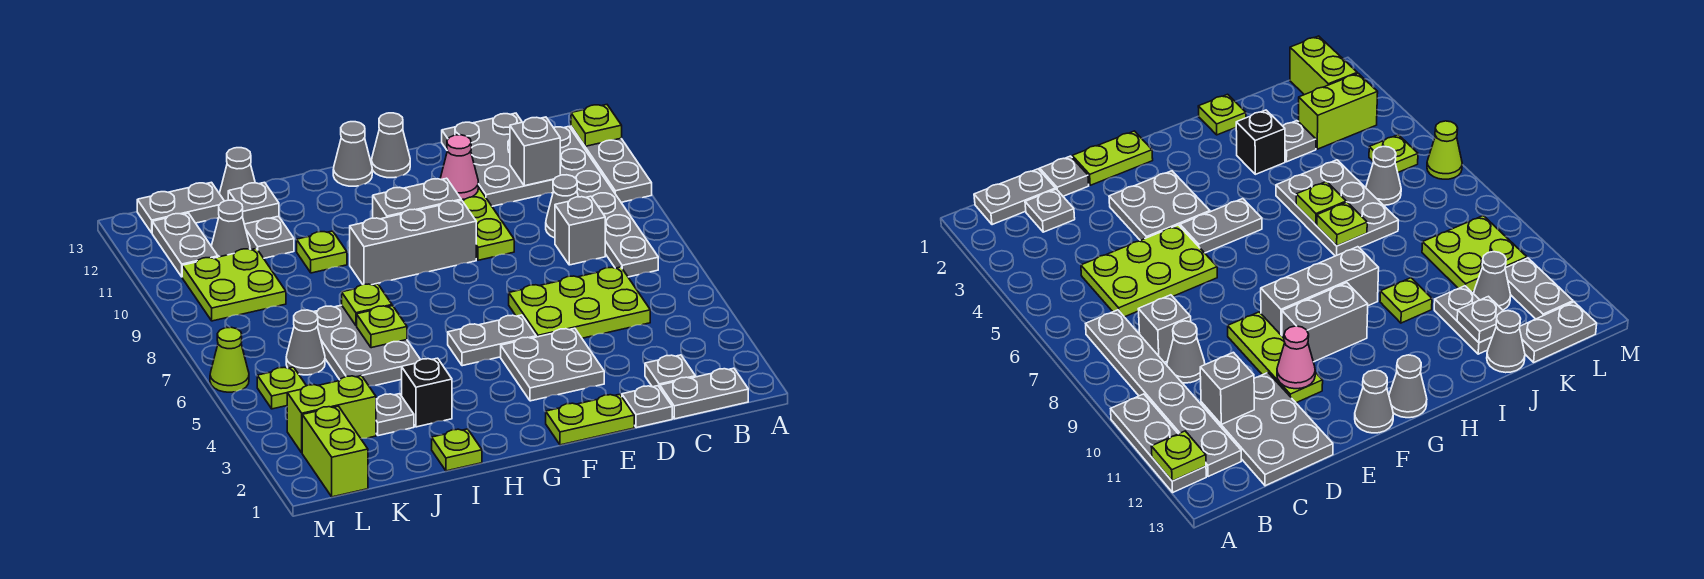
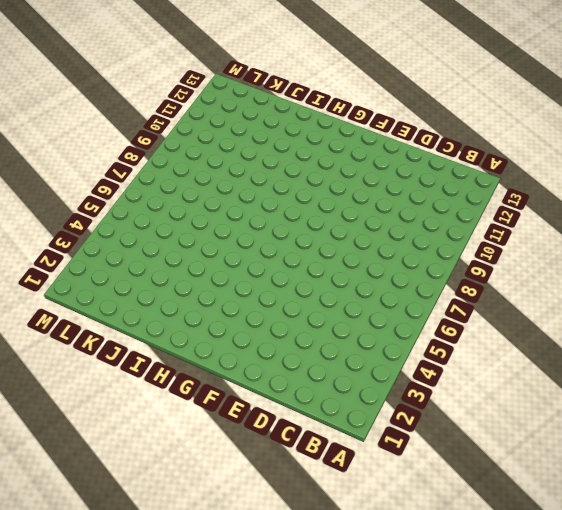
none -> grey 1x3 plate [571,126,652,202]
none -> grey 1x2 plate [660,368,748,419]
none -> grey 1x6 plate [553,127,658,277]
none -> grey 1x1 plate [645,355,695,388]

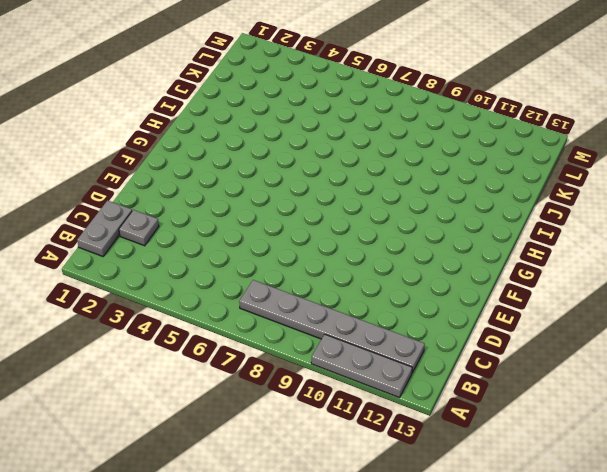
none -> lime 2x3 plate [509,267,650,338]
none -> grey 1x1 brick [555,196,605,265]
none -> grey 1x1 cone [546,175,578,238]
none -> grey 2x3 plate [442,113,554,206]

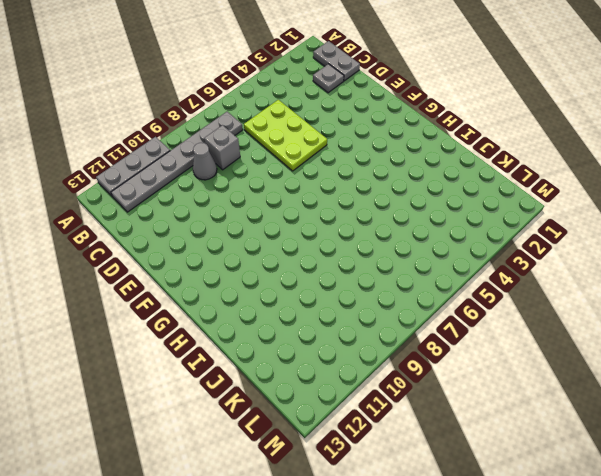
none -> grey 2x3 plate [442,113,554,206]
none -> grey 1x1 plate [622,386,672,428]
none -> lime 1x2 plate [546,394,634,445]
none -> grey 2x2 plate [501,328,604,401]

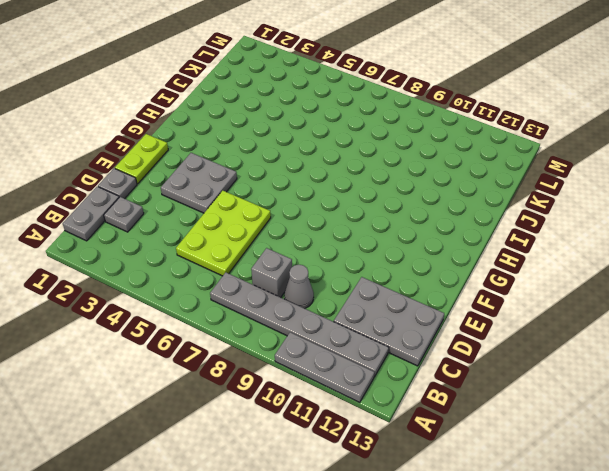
none -> lime 1x3 plate [462,187,514,260]
none -> grey 1x2 plate [448,315,536,366]
none -> grey 1x3 brick [350,200,476,285]
none -> grey 1x2 brick [373,178,461,219]

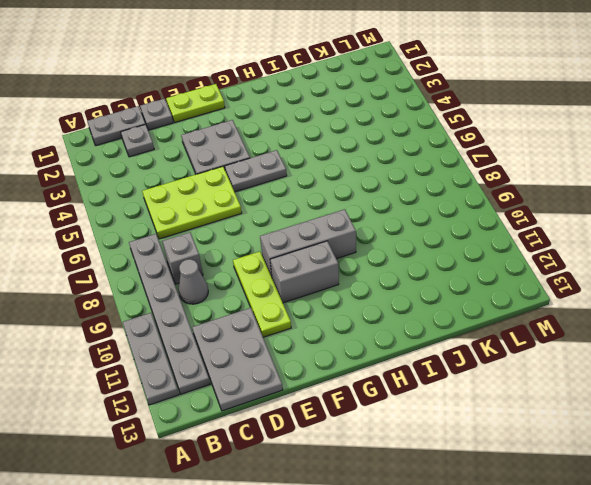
none -> grey 1x1 cone [372,113,410,178]
none -> grey 1x1 cone [333,122,372,186]
none -> lime 1x1 plate [432,429,482,471]
none -> black 1x1 brick [402,358,452,427]

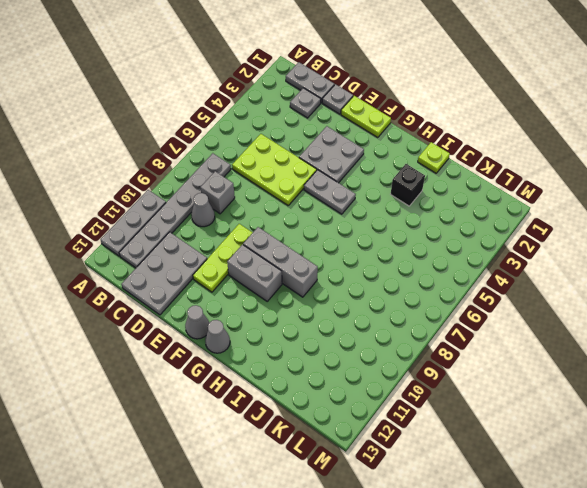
none -> grey 2x3 plate [314,305,420,386]
none -> lime 1x1 plate [297,231,347,273]
none -> grey 1x1 plate [376,394,414,436]
none -> grey 1x2 plate [244,216,294,258]

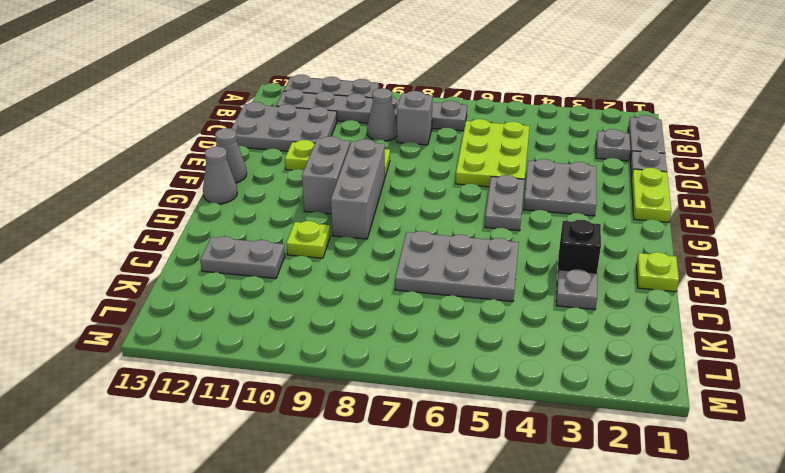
none -> grey 1x1 cone [220,148,255,201]
none -> lime 1x2 brick [287,376,376,453]
none -> grey 1x1 cone [286,310,325,375]
none -> lime 2x2 plate [182,248,286,321]

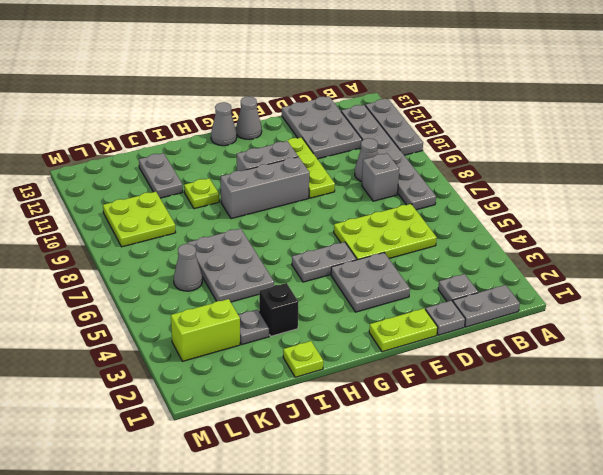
none -> grey 1x1 cone [220,148,255,201]
none -> grey 1x1 cone [211,200,250,257]
none -> grey 1x2 plate [137,182,224,233]
none -> lime 1x2 brick [302,406,368,497]

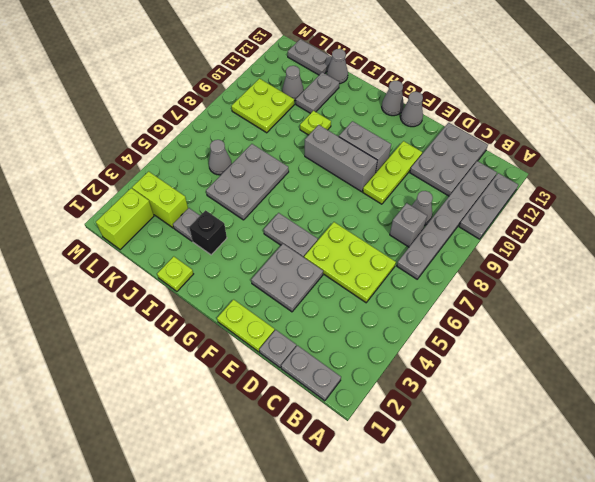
none -> grey 1x1 plate [645,355,695,388]
none -> lime 1x1 plate [257,367,306,409]
none -> grey 1x2 plate [152,213,218,277]
none -> lime 1x1 cone [210,327,249,392]

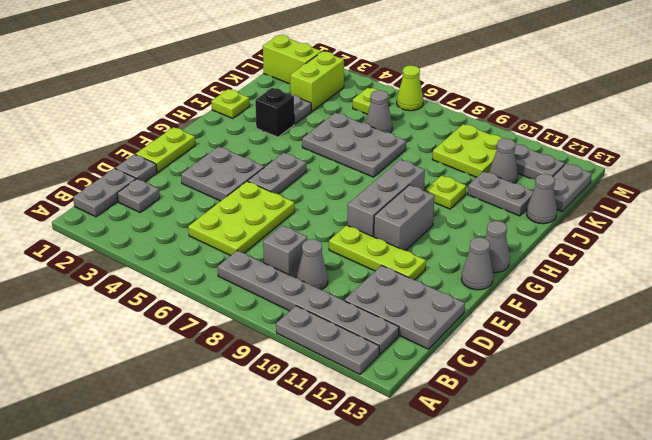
none -> lime 1x1 plate [571,105,622,146]
none -> grey 1x1 brick [510,117,560,186]
none -> pink 1x1 cone [440,135,478,200]
none -> lime 1x1 plate [357,306,407,348]

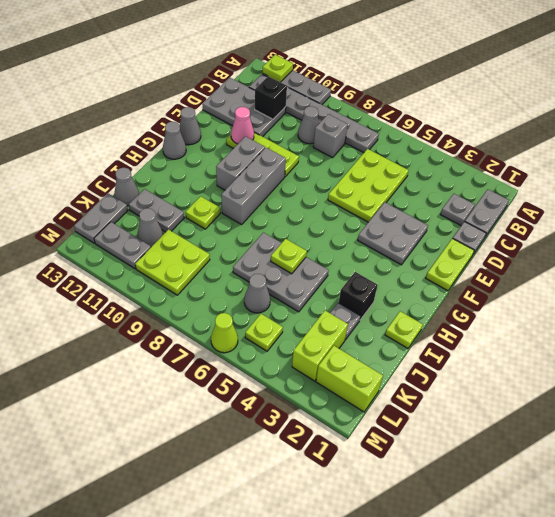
black 1x1 brick [255,76,287,119] -> grey 1x1 brick [510,117,560,186]
none -> grey 1x2 plate [448,315,536,366]
none -> lime 1x1 plate [342,284,392,326]
none -> grey 1x1 plate [228,182,279,224]

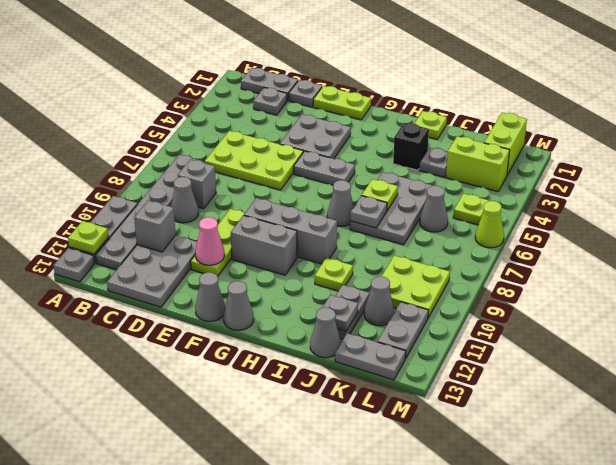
grey 1x1 plate [54,248,94,282] -> none
grey 1x1 cone [327,180,354,226] -> none
grey 1x1 plate [350,196,387,228] -> lime 1x1 plate [342,284,392,326]

